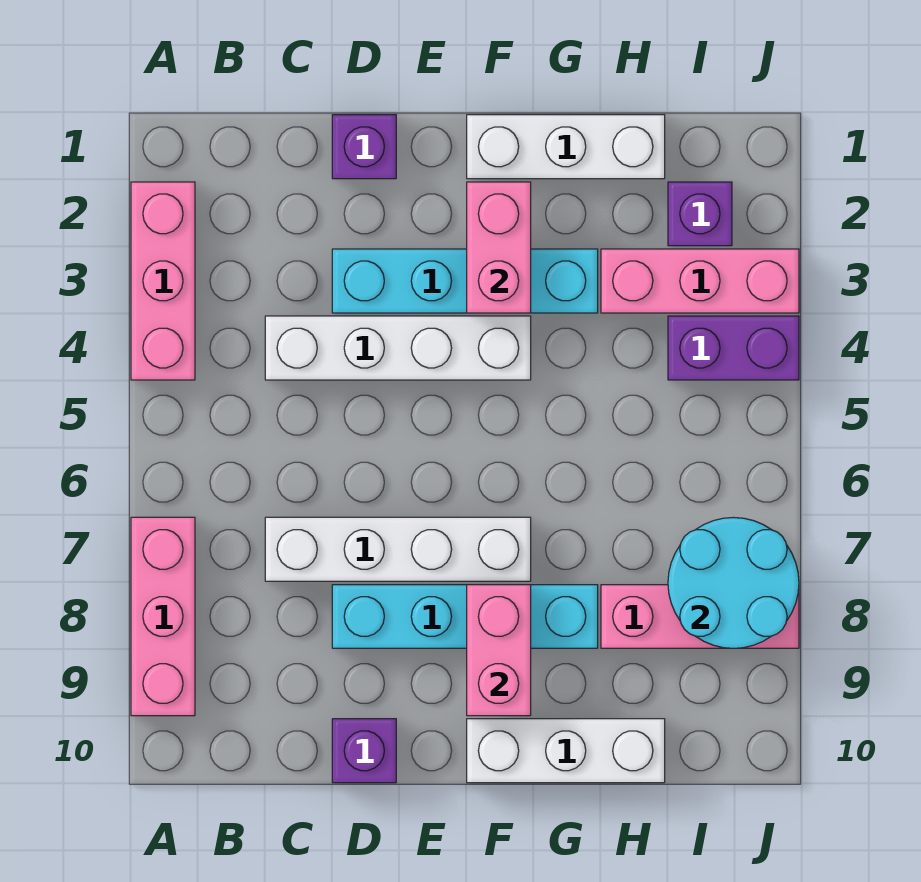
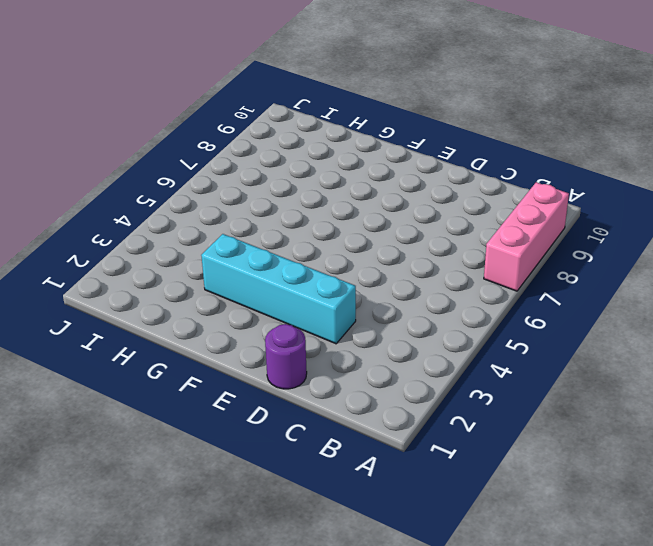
purple 1x1 round brick [265,324,307,389] -> purple 1x1 brick [332,115,396,179]
none -> pink 1x3 brick [131,182,195,380]
none -> white 1x4 brick [265,316,531,380]
none -> white 1x4 brick [265,517,531,581]

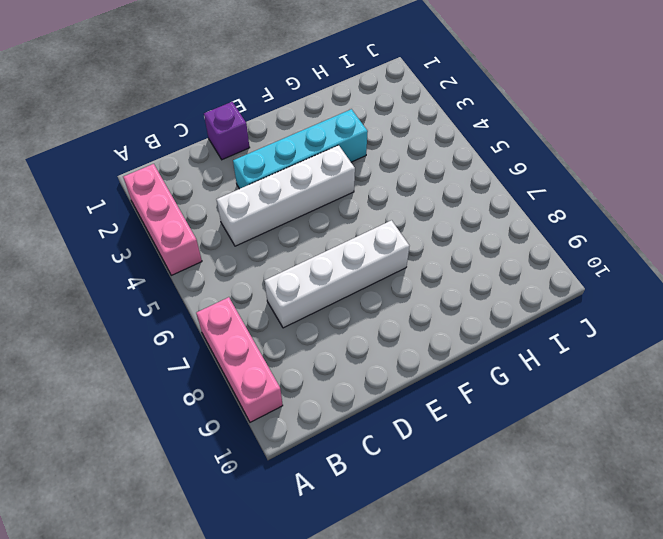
none -> cyan 1x4 brick [332,585,598,648]
none -> purple 1x1 brick [332,719,396,783]
none -> white 1x3 brick [467,115,665,179]

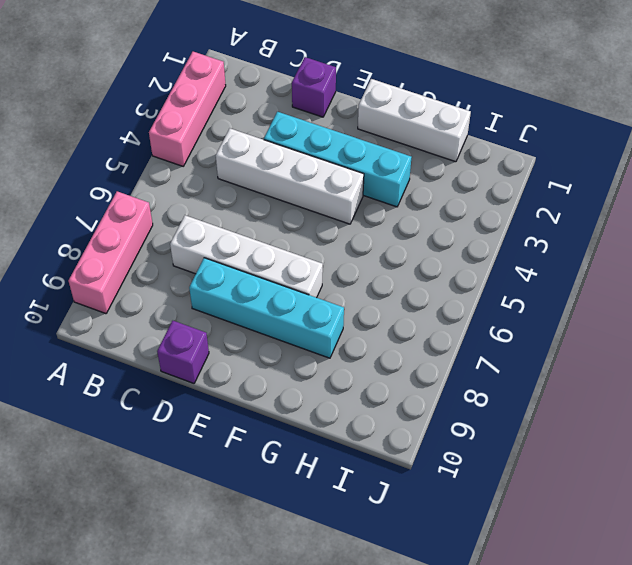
none -> white 1x3 brick [467,719,665,783]
none -> pink 1x3 brick [601,249,799,313]
none -> pink 1x3 brick [601,585,799,648]

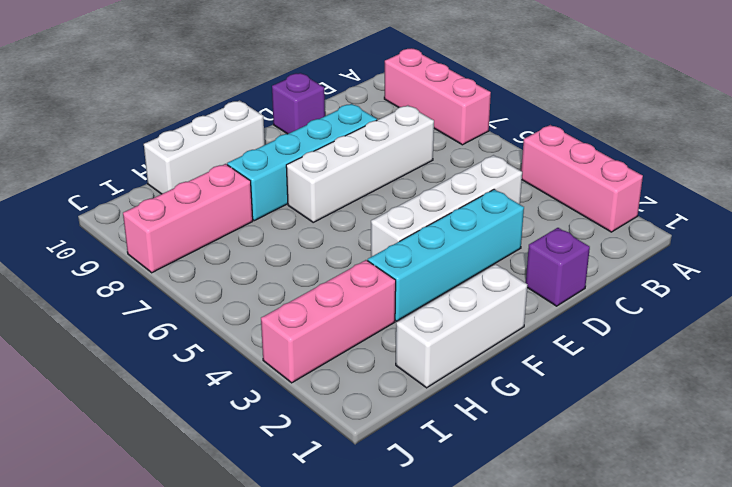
none -> purple 1x1 brick [668,182,732,246]
none -> purple 1x2 brick [668,316,799,380]
none -> pink 1x2 brick [467,182,531,313]

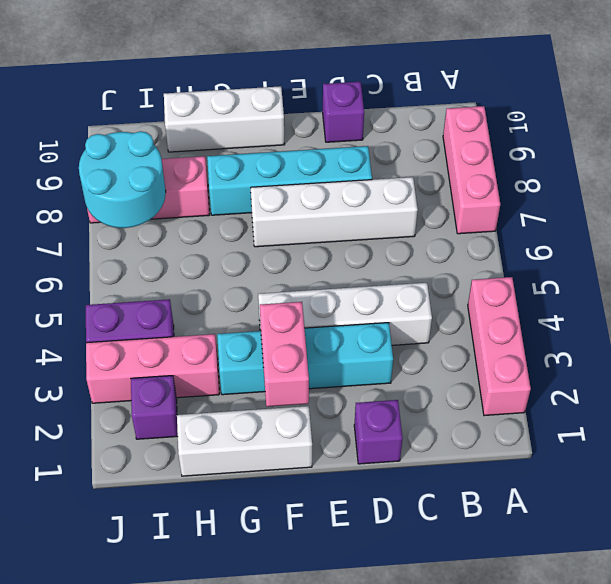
none -> pink 1x2 brick [467,585,531,716]

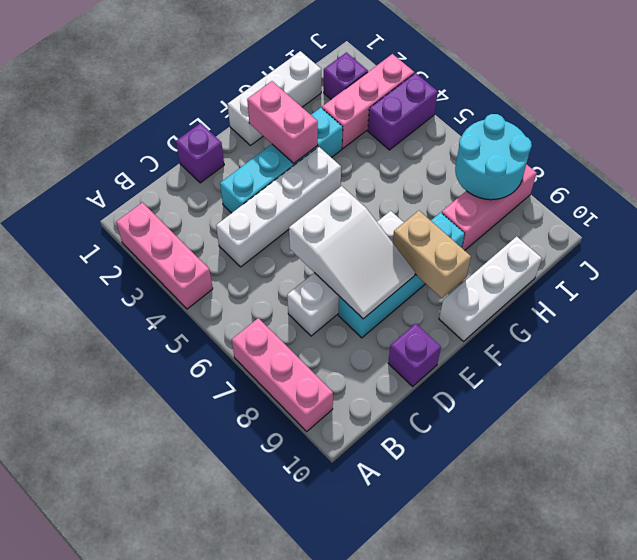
white 2x3 slope [289,186,415,319] -> none
tan 1x2 brick [393,211,471,298] -> pink 1x2 brick [467,585,531,716]

